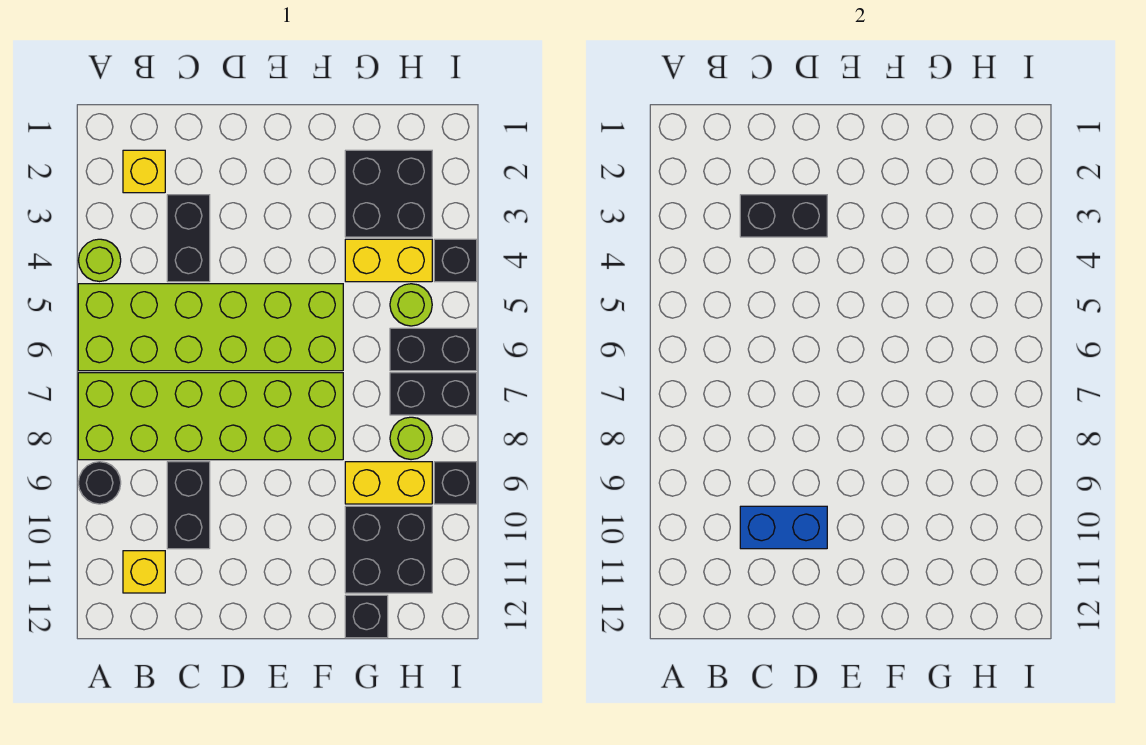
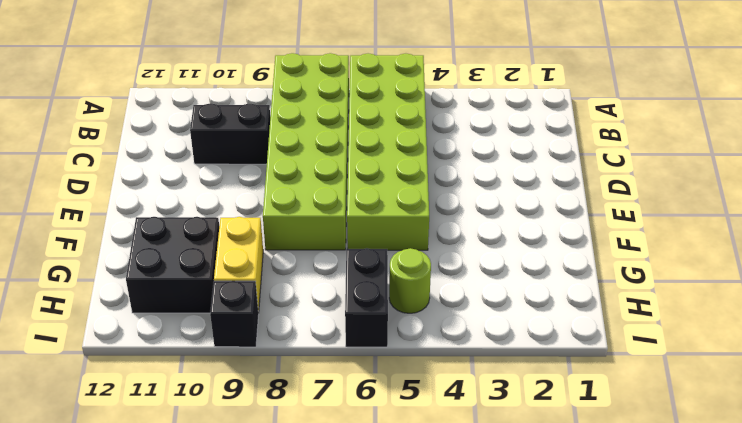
none -> lime 1x1 round brick [78,239,121,282]
none -> black 1x1 round brick [78,462,121,504]
none -> yellow 1x1 brick [123,150,165,193]

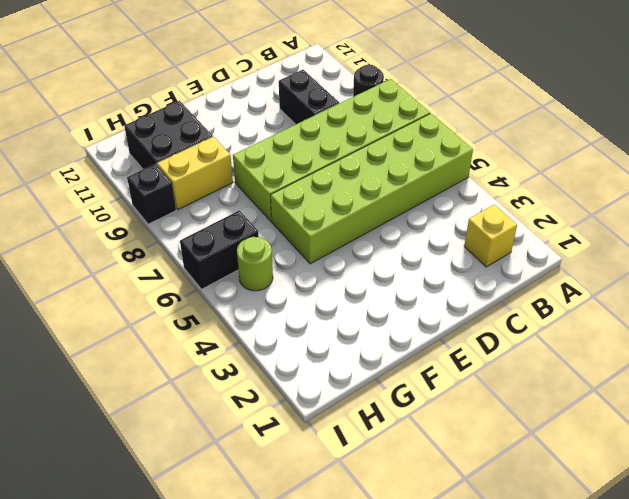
none -> lime 1x1 round brick [78,239,121,282]
none -> yellow 1x1 brick [123,551,165,593]
none -> black 1x2 brick [167,195,210,282]

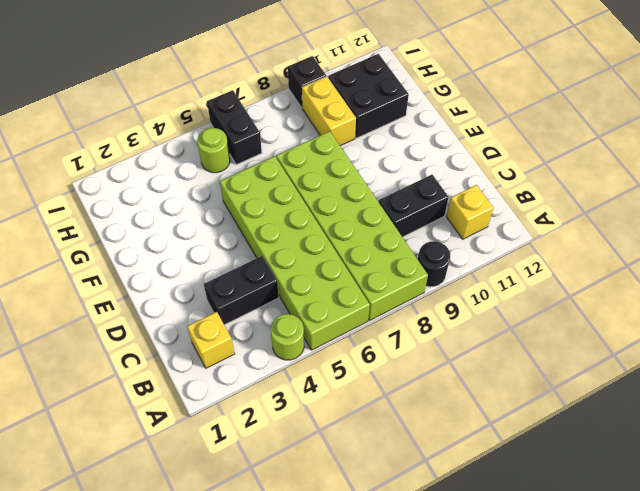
none -> black 2x2 brick [345,150,432,237]
none -> yellow 1x2 brick [345,239,432,282]
none -> black 1x1 brick [345,595,388,638]

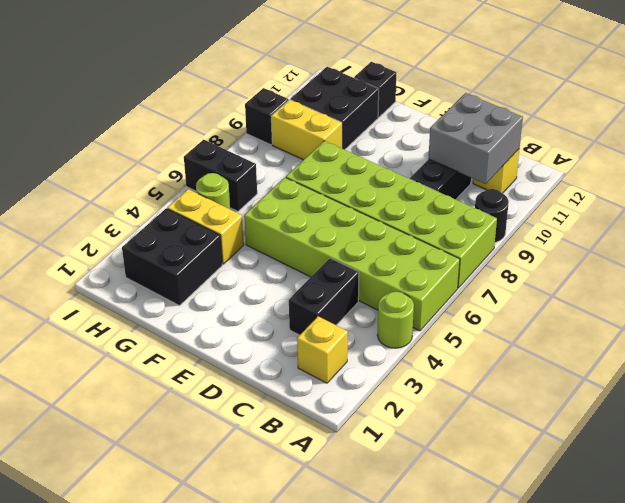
grey 2x2 brick [428,93,523,184] -> blue 1x2 brick [740,506,827,549]
none -> black 1x2 brick [390,373,477,415]
none -> lime 1x1 round brick [390,417,432,460]
none -> black 1x1 brick [434,239,477,282]

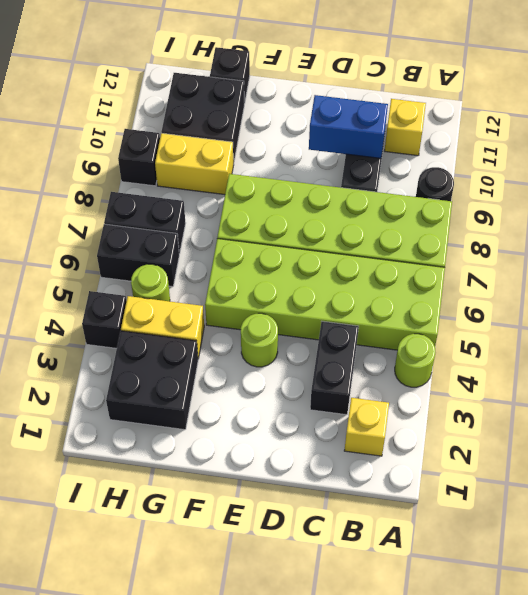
lime 1x1 round brick [241,313,278,367] -> lime 1x1 round brick moved to [390,417,432,460]
none -> black 1x2 brick [740,195,827,237]

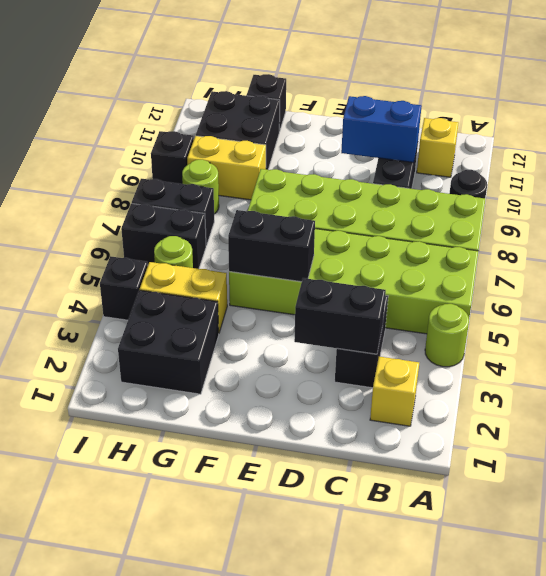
black 1x2 brick [228,210,315,282] -> none

